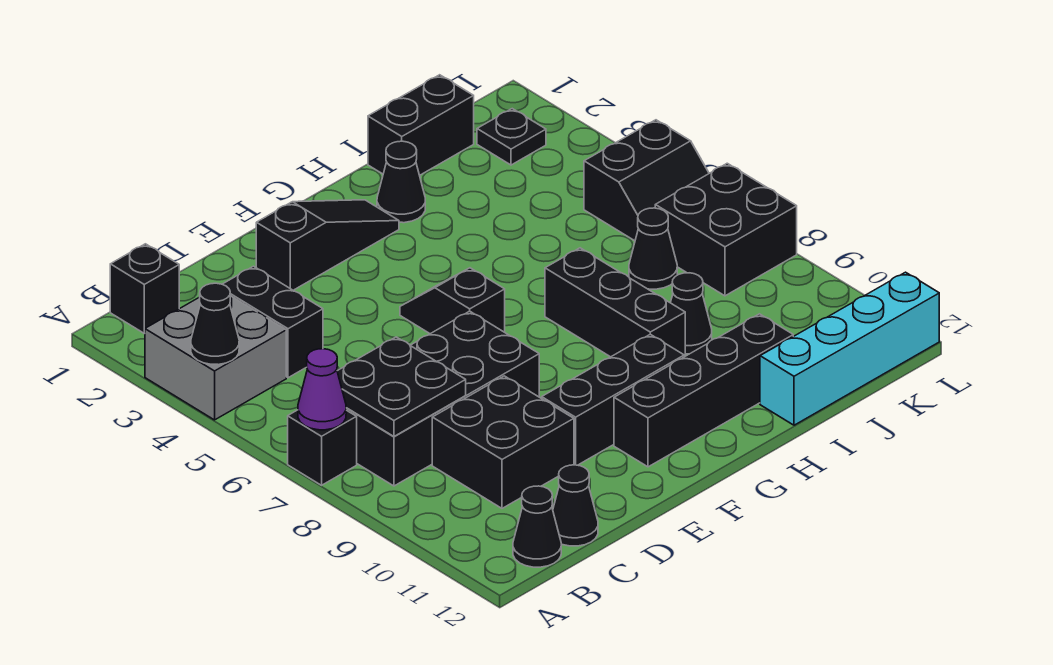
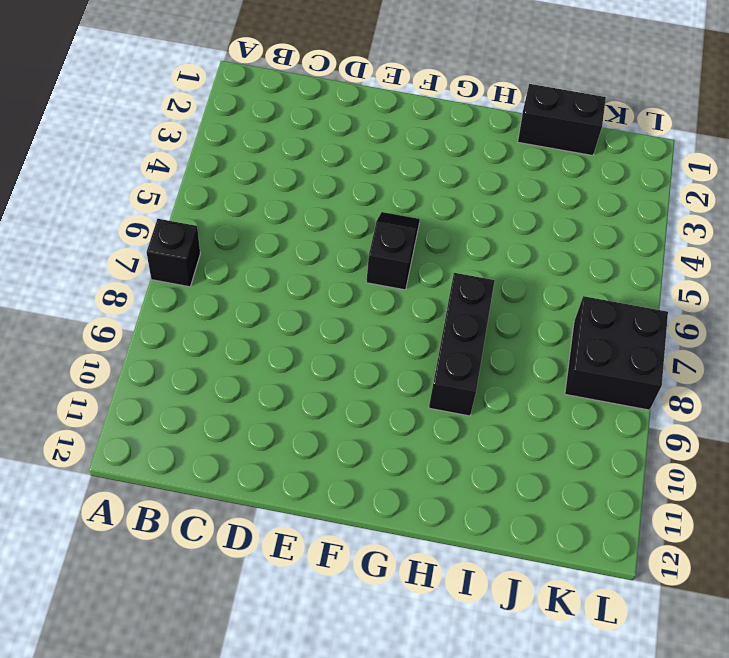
none -> grey 2x2 brick [145,296,286,420]
none -> black 1x1 brick [110,244,179,333]
none -> black 2x4 brick [346,311,539,486]

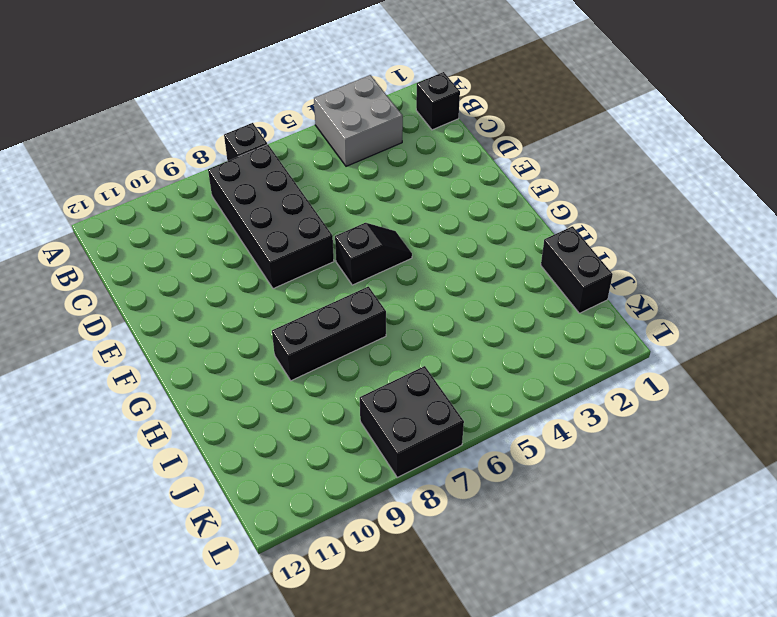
none -> black 1x1 cone [513,486,561,567]
none -> black 1x2 brick [222,266,323,378]
none -> black 2x2 brick [432,376,574,508]

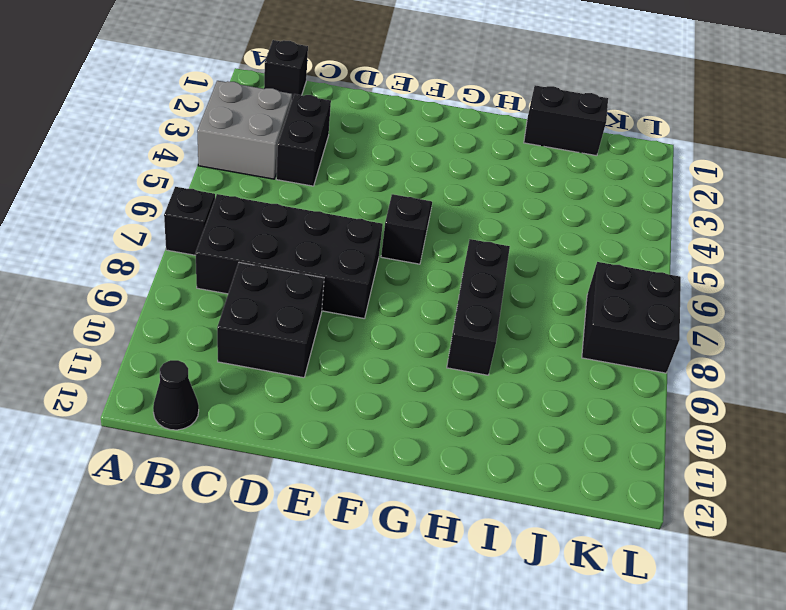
none -> black 1x1 cone [553,465,598,546]
none -> black 1x3 slope [256,200,399,290]
none -> black 1x3 brick [542,334,684,465]

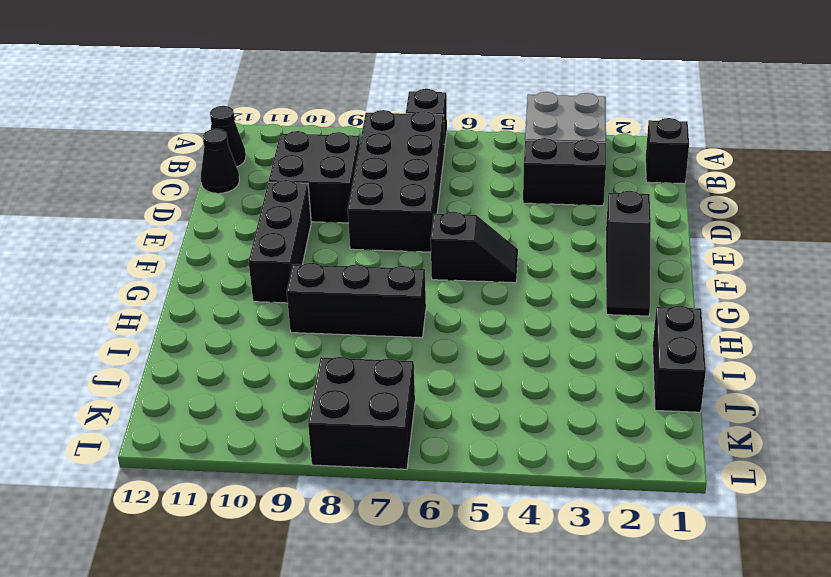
none -> black 1x4 brick [614,314,793,467]
none -> black 1x1 cone [377,141,425,223]
none -> black 1x1 cone [671,273,712,354]

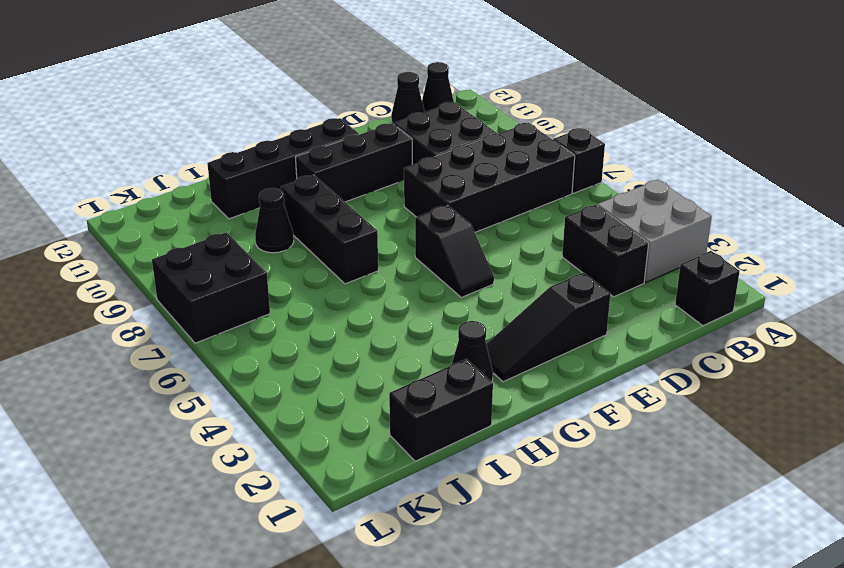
none -> cyan 1x4 brick [760,272,939,425]
none -> black 1x1 cone [629,208,677,289]
none -> black 1x1 plate [477,109,546,165]

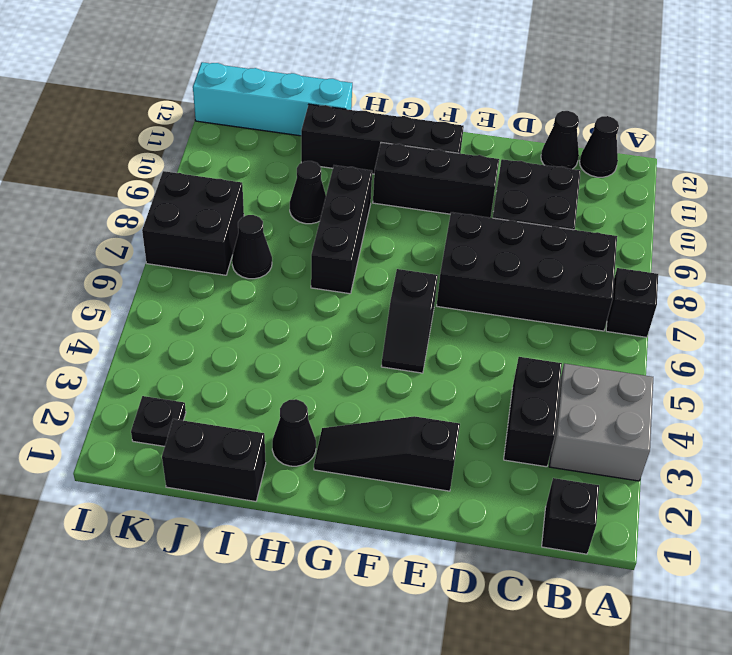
none -> black 2x2 slope [584,120,709,241]
none -> black 1x1 cone [191,283,239,365]
none -> purple 1x1 cone [298,349,346,430]

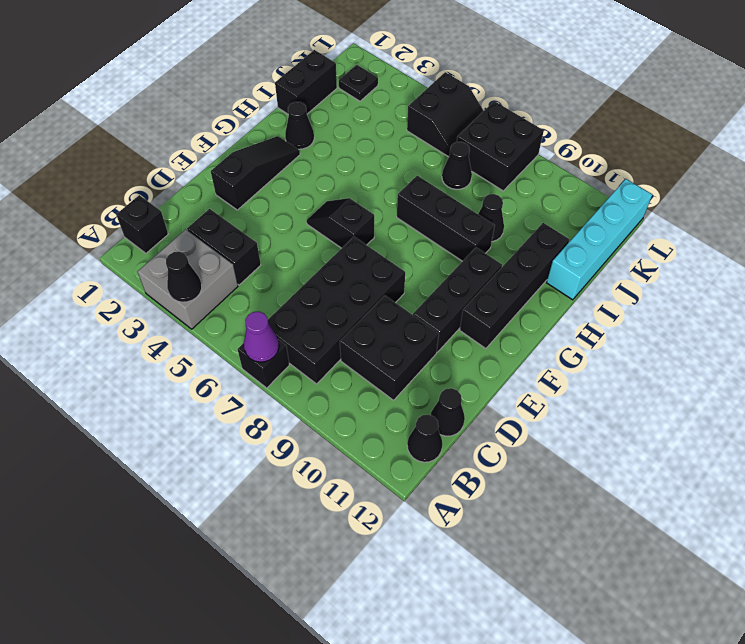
none -> black 2x2 plate [337,337,466,436]

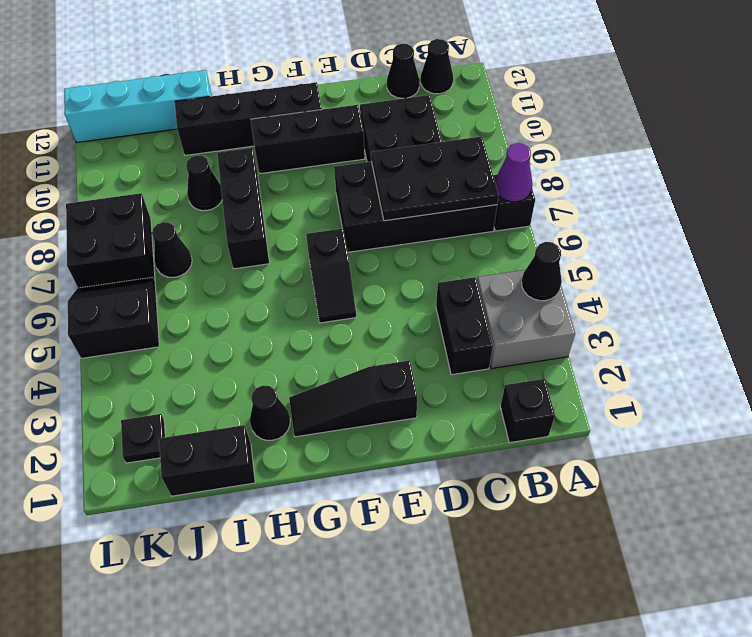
black 2x3 plate [371,136,499,221] -> black 2x2 plate [337,337,466,436]

